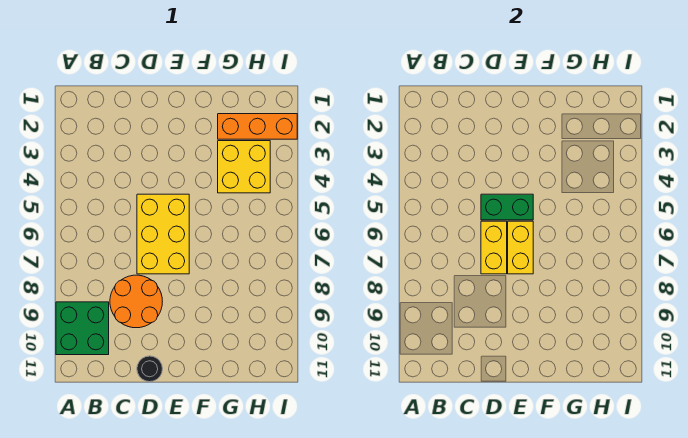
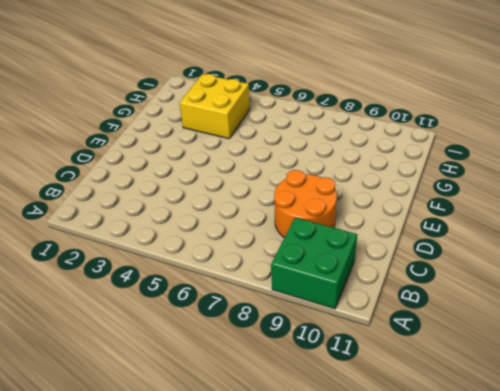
none -> yellow 2x3 brick [137,194,189,274]
none -> black 1x1 round brick [137,356,162,382]

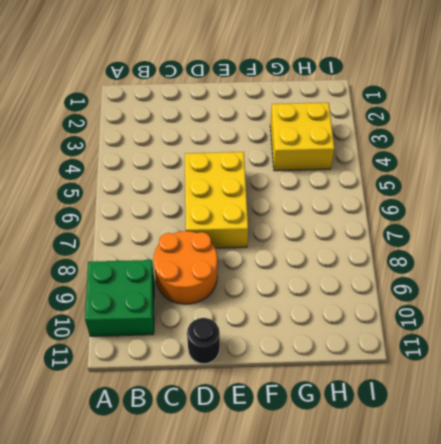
none -> orange 1x3 brick [218,114,297,139]
none -> green 1x2 brick [481,194,533,220]

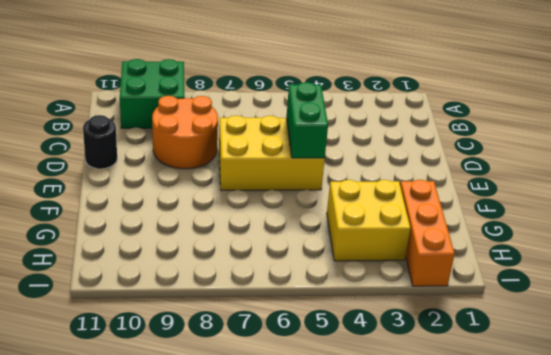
none -> yellow 1x2 brick [481,221,507,274]
none -> yellow 1x2 brick [508,221,533,274]

